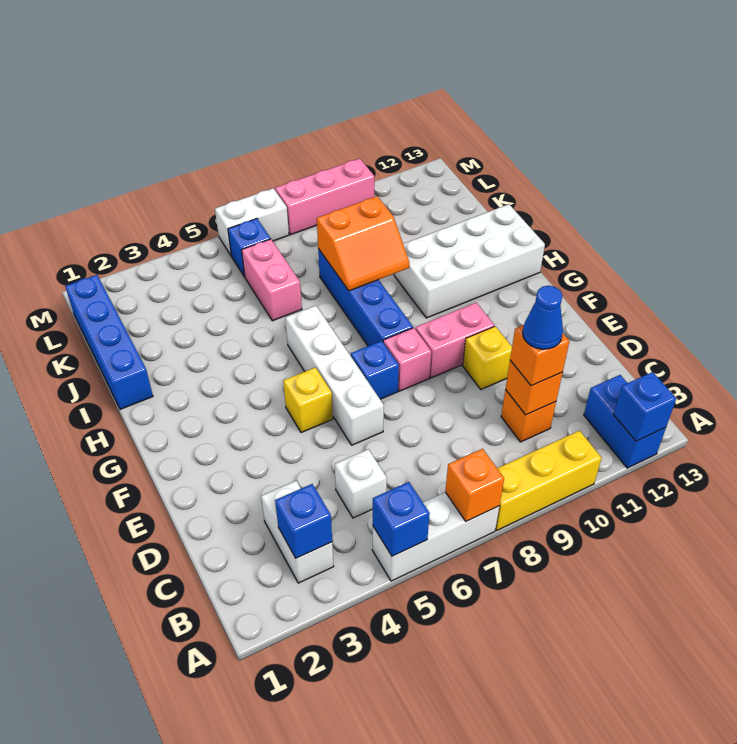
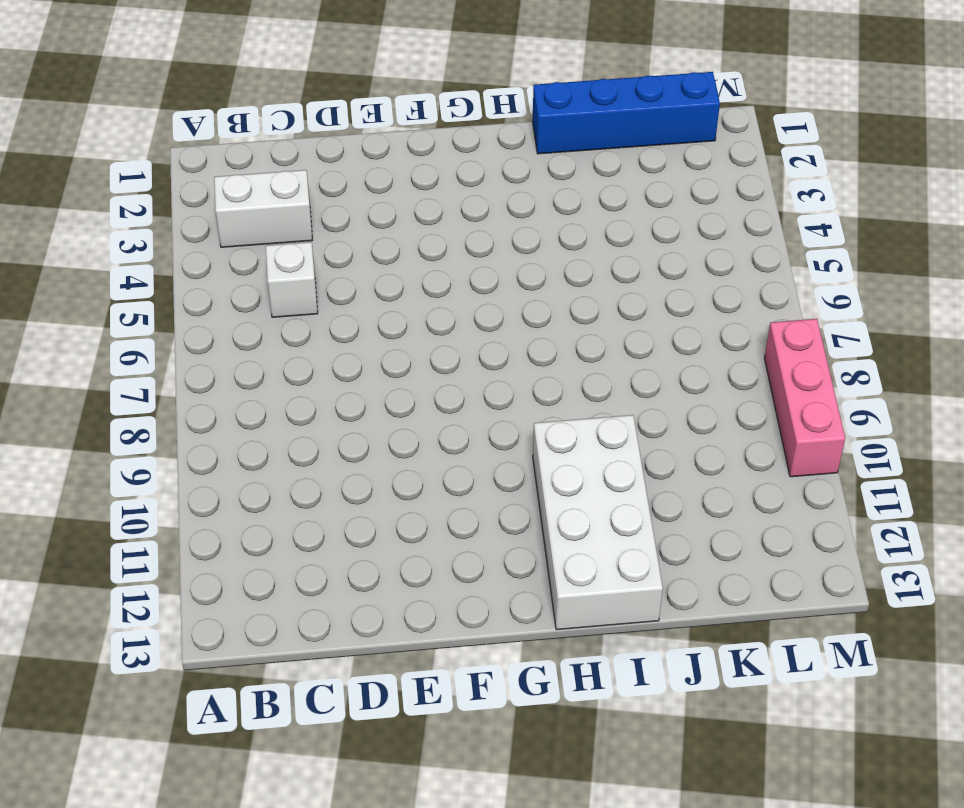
none -> white 1x3 brick [372,492,499,581]
none -> yellow 1x3 brick [496,431,602,530]
none -> blue 1x2 brick [584,375,666,468]

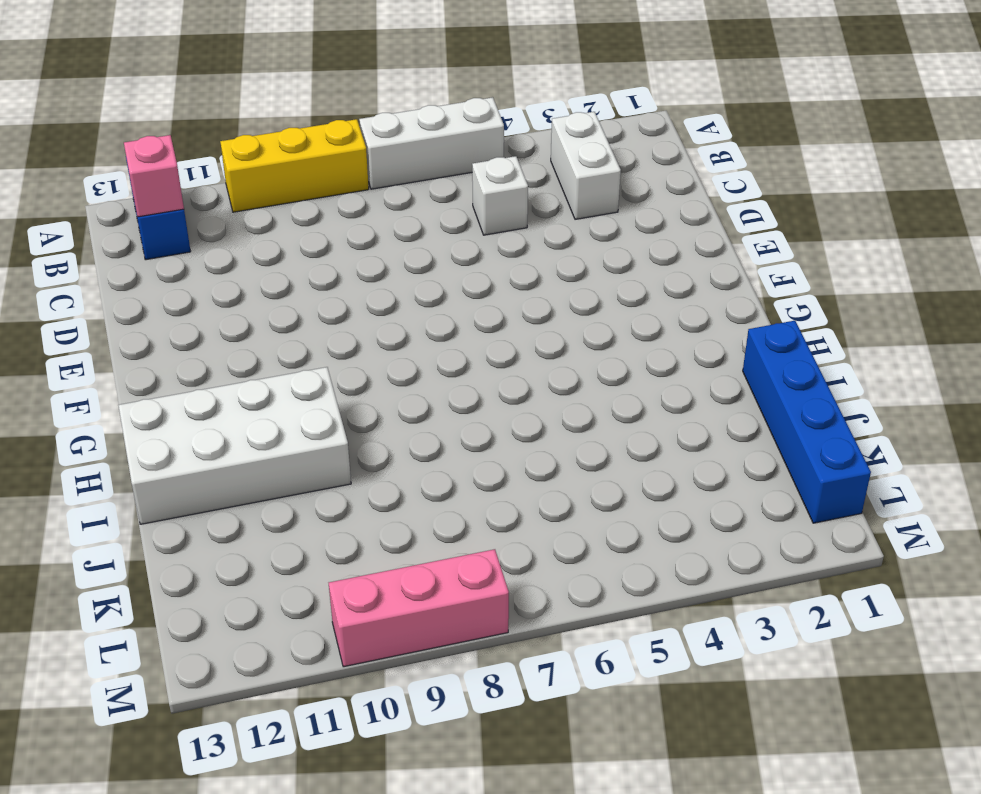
pink 1x1 brick [124,135,184,217] -> pink 1x1 brick moved to [383,328,431,391]
none -> orange 1x1 brick [501,390,556,442]
none -> white 1x4 brick [285,306,384,445]
none -> yellow 1x1 brick [463,326,512,389]

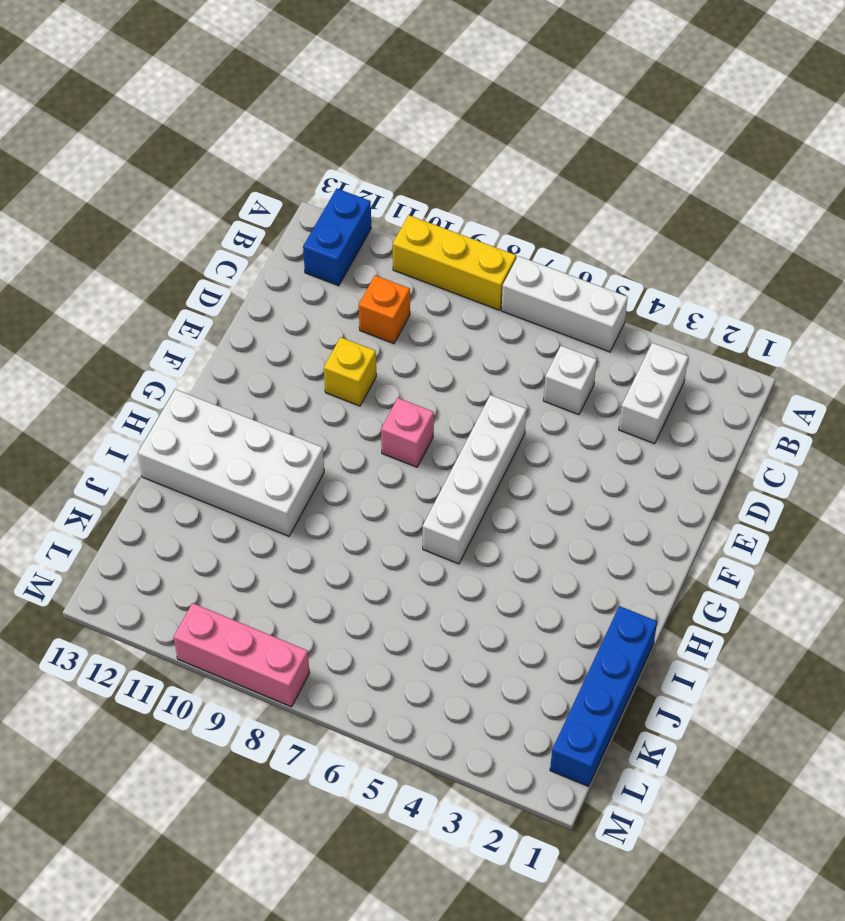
none -> yellow 1x1 brick [283,367,333,433]
none -> blue 1x1 brick [351,341,399,399]
none -> pink 1x2 brick [415,303,494,378]

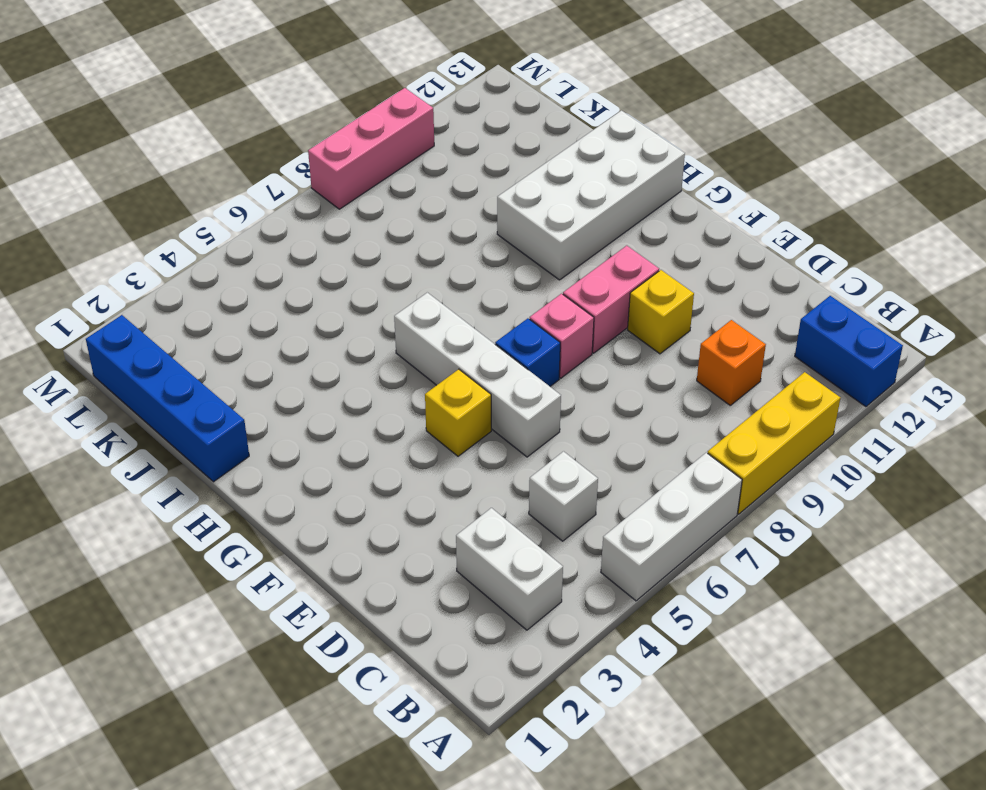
none -> blue 1x4 brick [318,249,413,346]
none -> pink 1x2 brick [242,239,302,321]
none -> blue 1x1 brick [228,219,271,277]

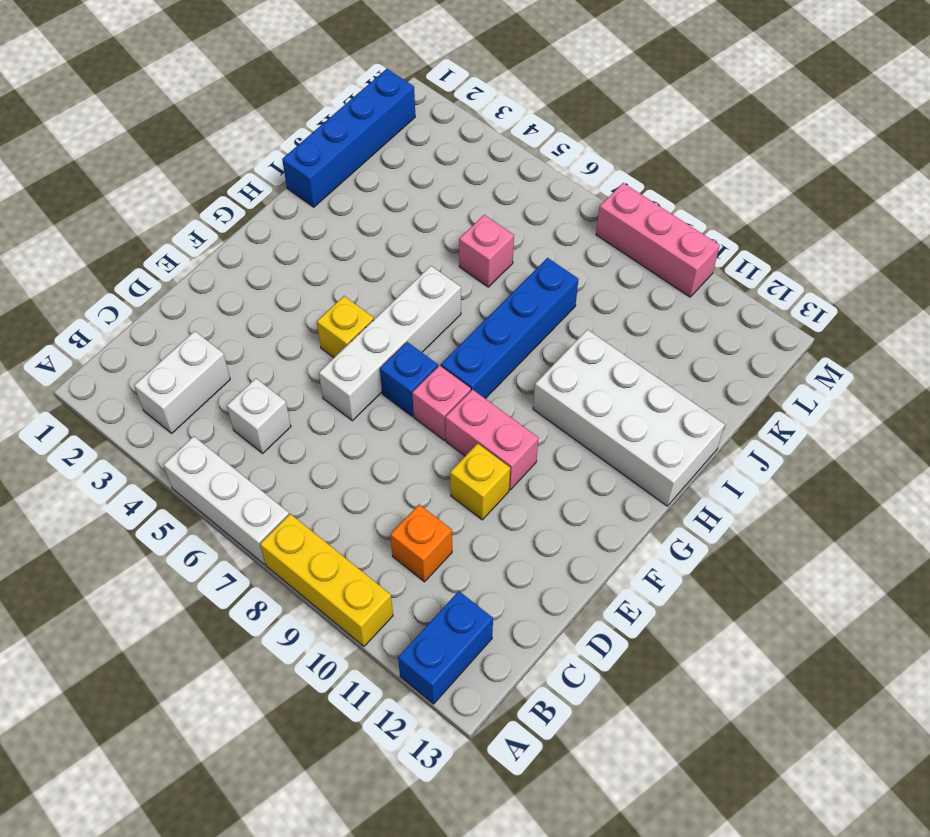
pink 1x1 brick [459,215,514,287] -> pink 1x2 brick [242,239,302,321]
none -> blue 1x1 brick [228,219,271,277]
none -> white 1x2 brick [215,188,289,256]
none -> blue 1x1 brick [373,482,430,556]

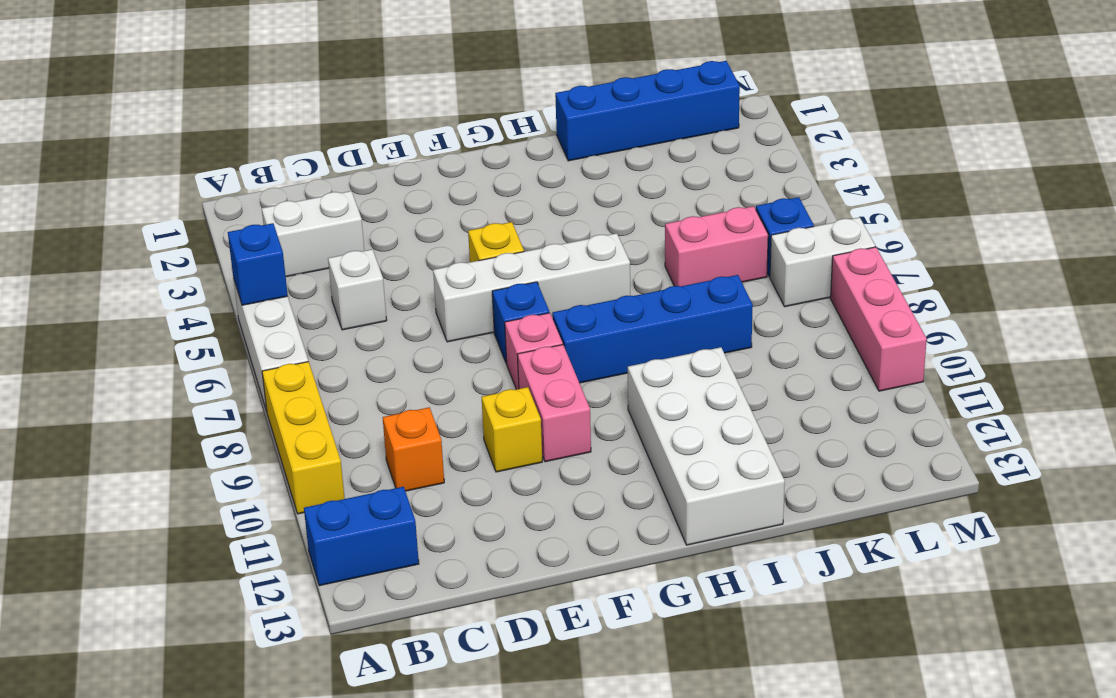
white 1x2 brick [770,217,875,307] -> white 1x2 brick turned to [215,188,289,256]
none -> orange 1x1 brick [445,449,504,521]
none -> blue 1x1 brick [613,372,676,441]
none -> blue 1x1 brick [275,484,332,558]

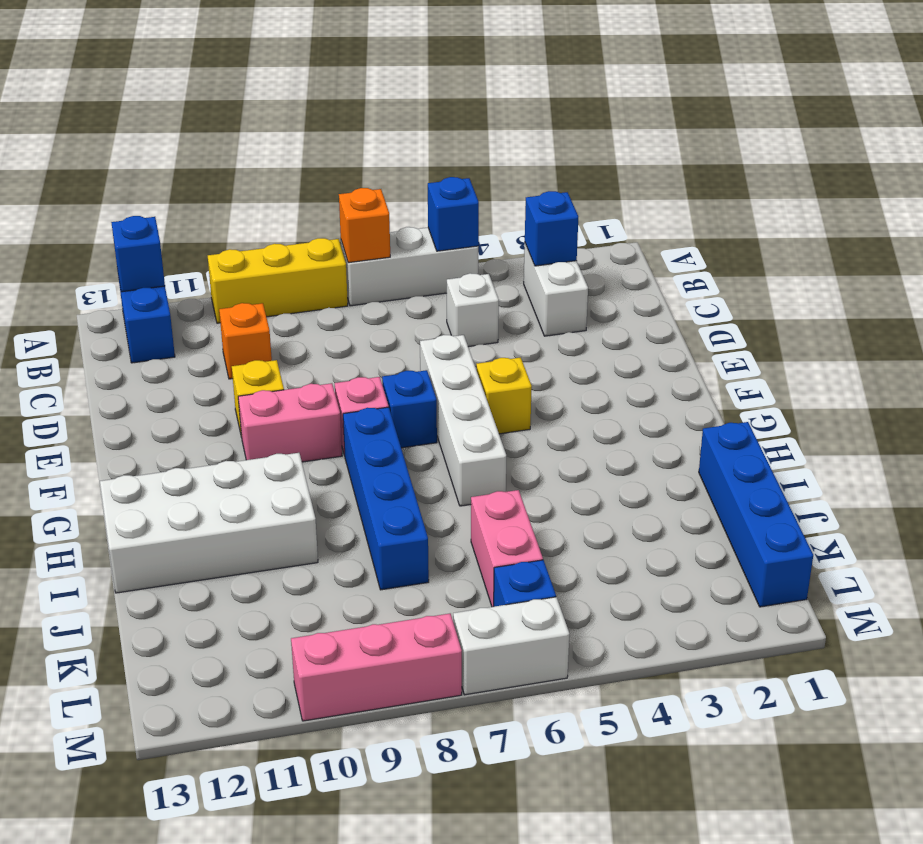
none -> orange 1x1 brick [505,360,563,415]
none -> orange 2x2 slope [317,196,409,291]
none -> orange 1x1 brick [510,325,569,386]

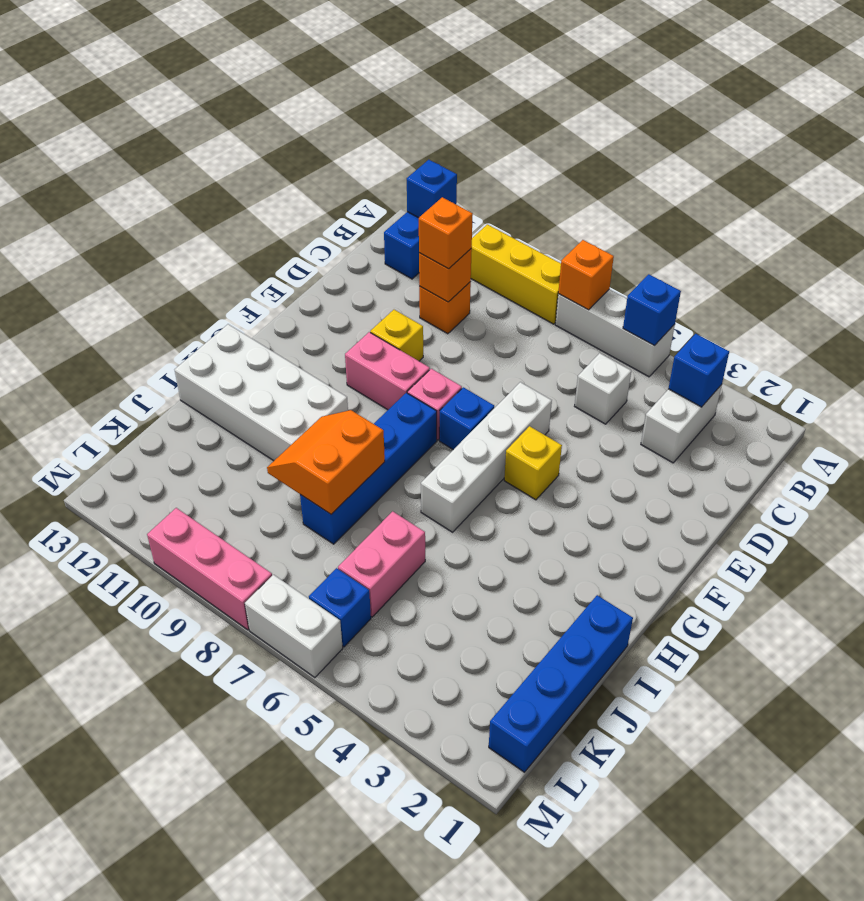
orange 2x2 slope [267,410,385,514] -> orange 2x2 slope turned to [317,196,409,291]
none -> blue 1x1 cone [523,286,563,349]

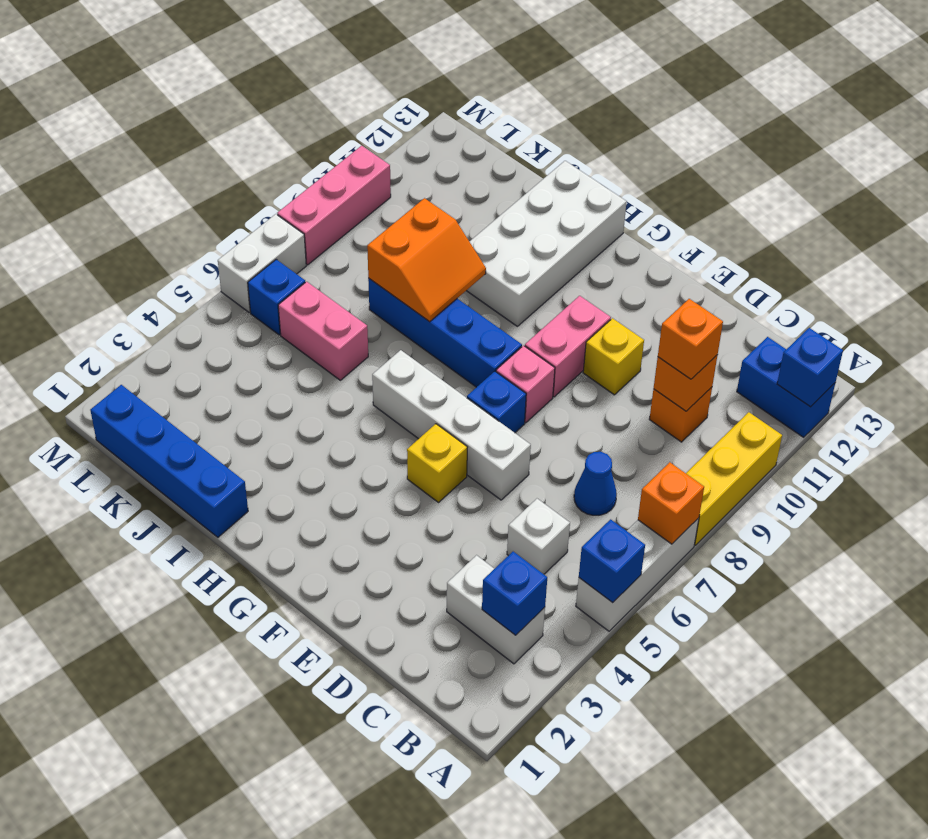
blue 1x1 cone [574,452,617,515] -> blue 1x1 cone moved to [523,286,563,349]

